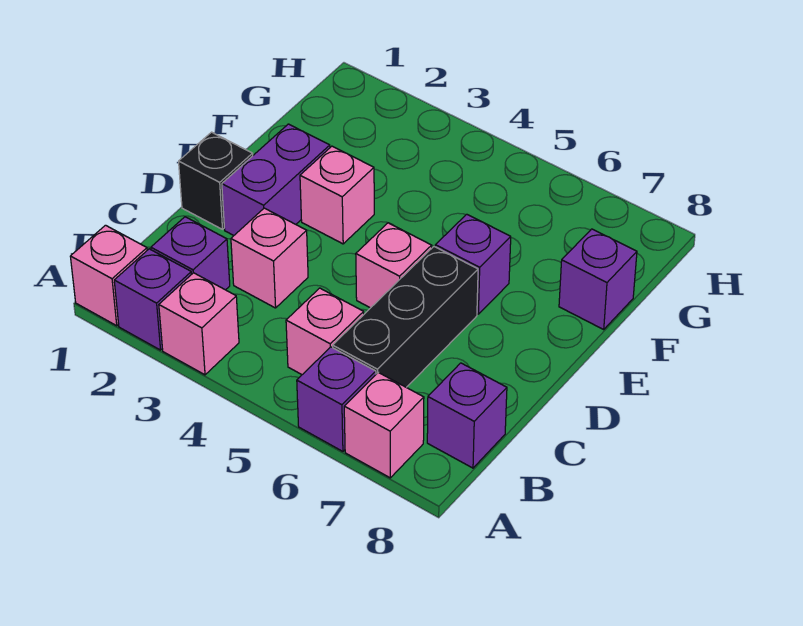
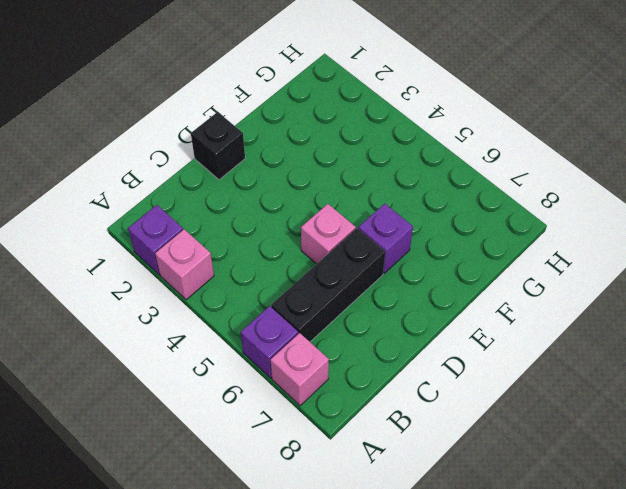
none -> pink 1x1 brick [70,225,147,326]
none -> purple 1x1 brick [151,217,230,290]
none -> pink 1x1 brick [286,288,364,375]

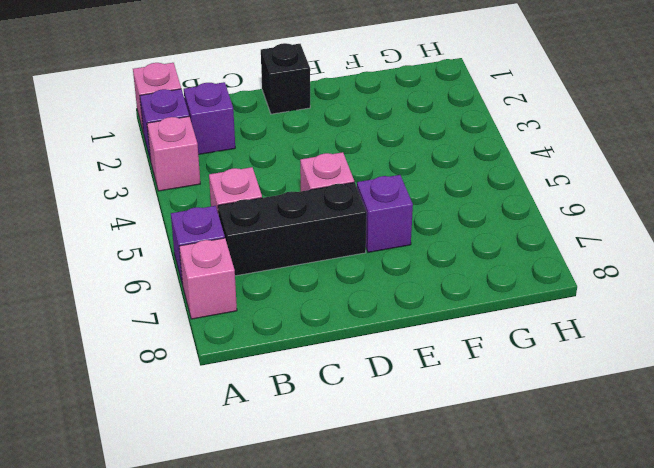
none -> purple 1x1 brick [427,363,507,468]
none -> pink 1x1 brick [231,208,308,308]
none -> purple 1x2 brick [222,124,330,235]

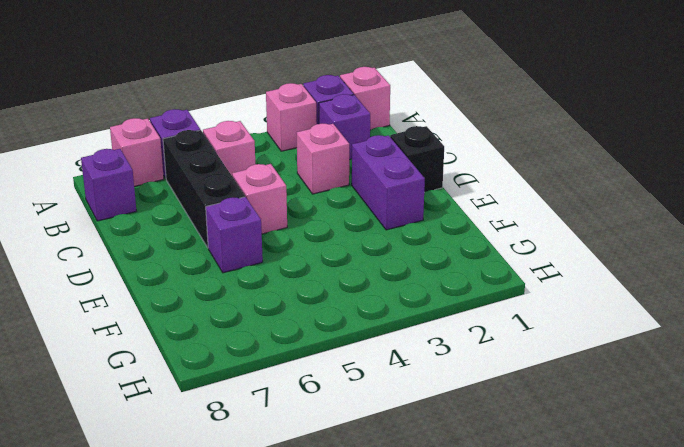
none -> pink 1x1 brick [300,146,374,244]
none -> purple 1x1 brick [559,229,637,329]

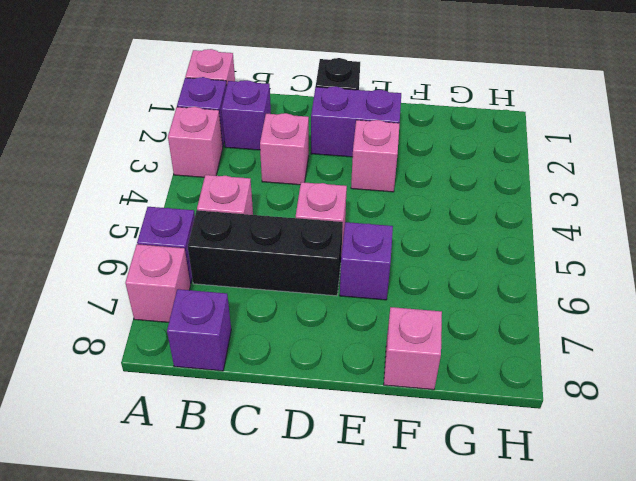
pink 1x1 brick [384,307,442,390] -> purple 1x1 brick [559,229,637,329]

